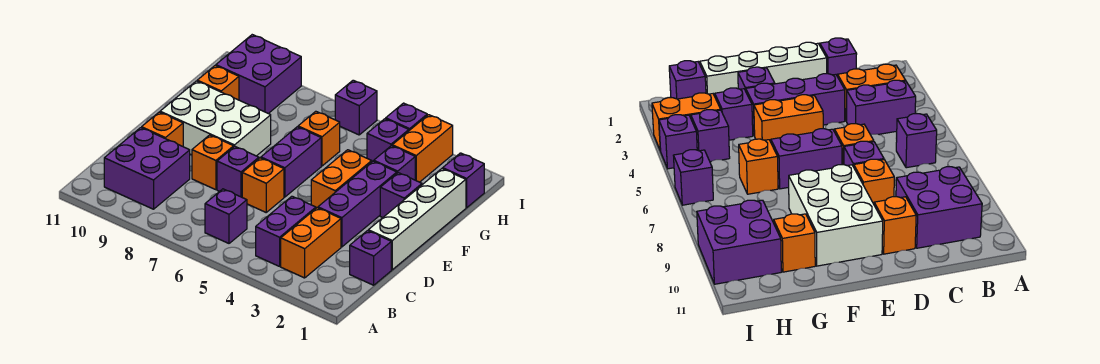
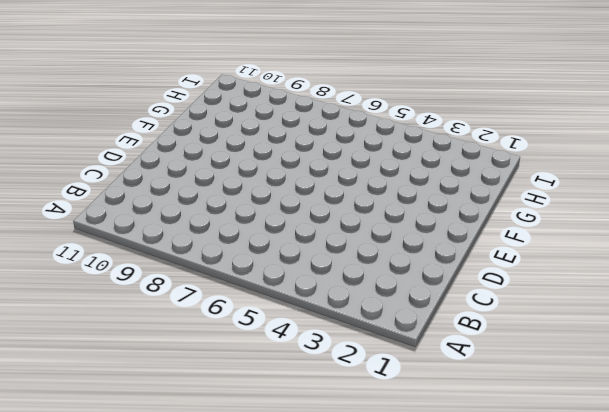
none -> orange 1x2 brick [281,208,341,278]
none -> purple 1x2 brick [256,196,316,266]
none -> purple 1x1 brick [205,189,247,243]

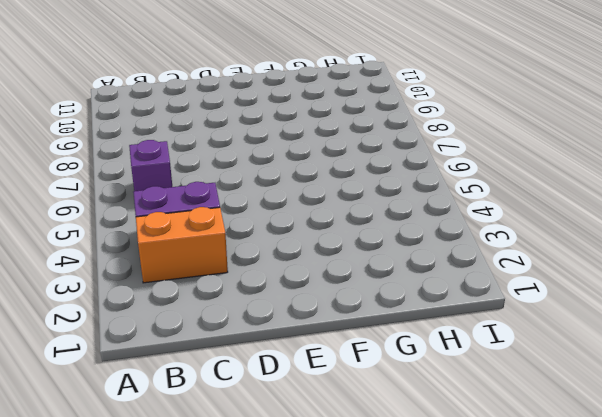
none -> purple 2x2 brick [104,128,190,209]
none -> purple 1x1 brick [350,231,391,285]
none -> white 1x4 brick [368,169,466,270]

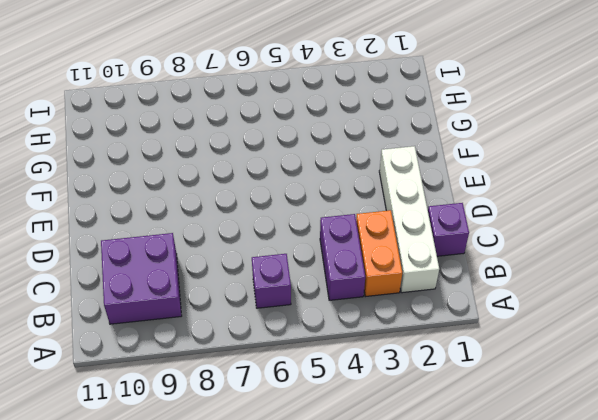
white 1x4 brick [379,146,439,293] -> white 1x4 brick moved to [368,169,466,270]
none -> purple 1x3 brick [318,161,397,247]
none -> orange 1x1 brick [242,158,284,212]
none -> purple 1x1 brick [217,147,259,197]

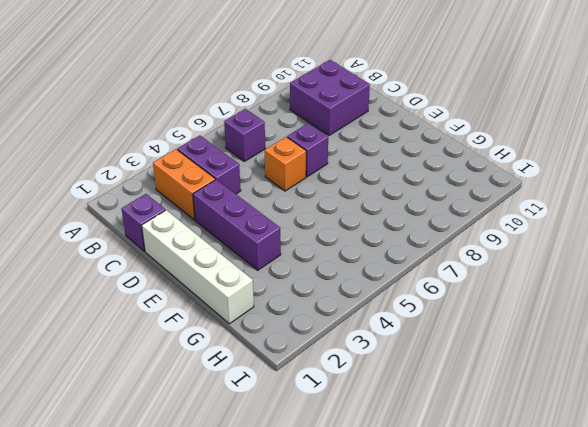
none -> orange 1x1 brick [192,135,234,190]
none -> orange 1x1 brick [142,112,183,146]
none -> orange 1x2 brick [311,150,372,208]

